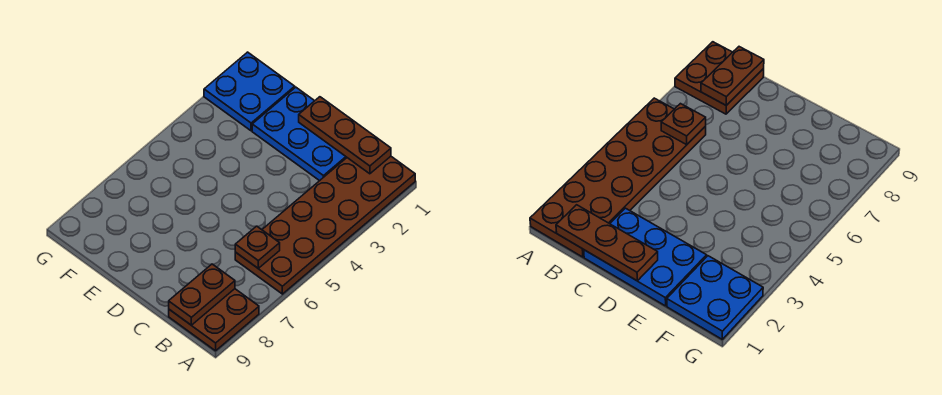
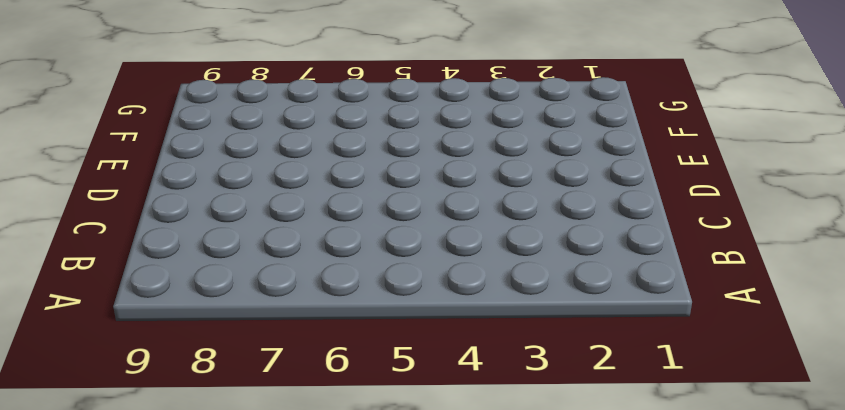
none -> brown 2x6 plate [235,156,415,294]
none -> brown 2x2 plate [169,289,259,351]

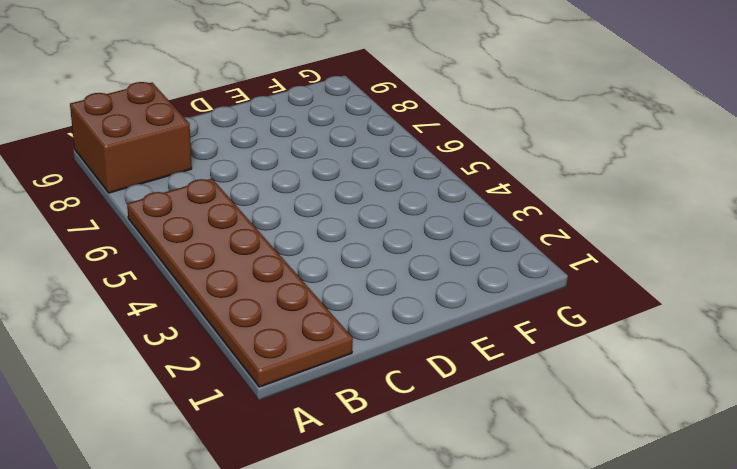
brown 2x2 brick [70,82,192,193] -> brown 2x2 plate [169,289,259,351]
none -> blue 2x3 plate [252,87,347,181]
none -> blue 2x2 plate [204,52,295,131]

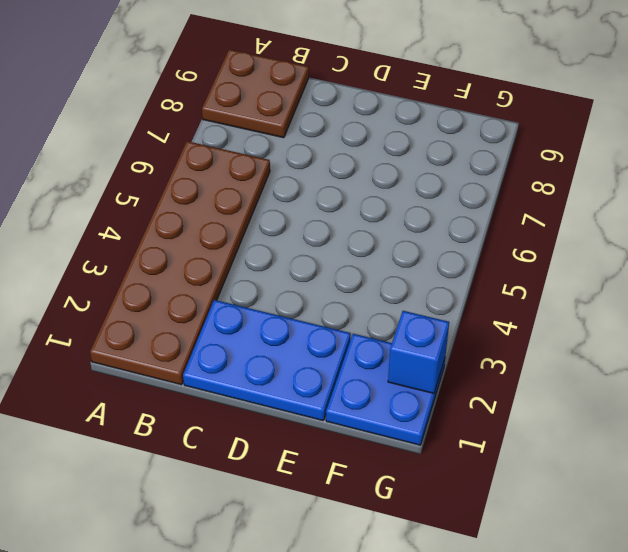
blue 1x1 brick [388,311,449,393] -> none
none -> brown 1x3 plate [299,97,391,174]
none -> brown 1x1 plate [235,226,280,268]

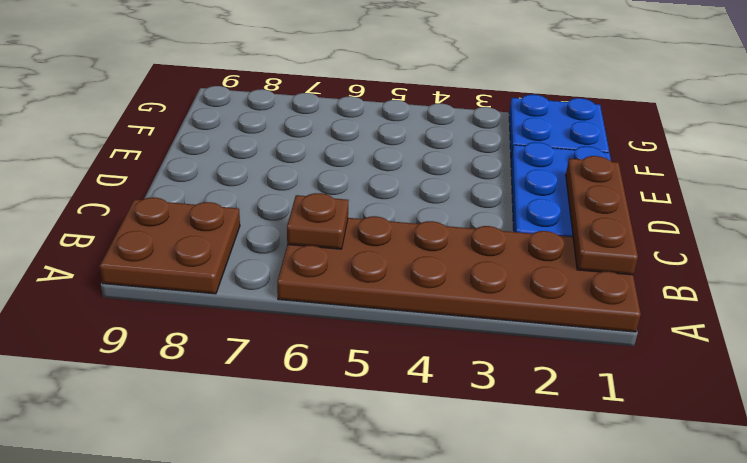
none -> brown 1x2 plate [169,264,235,325]

